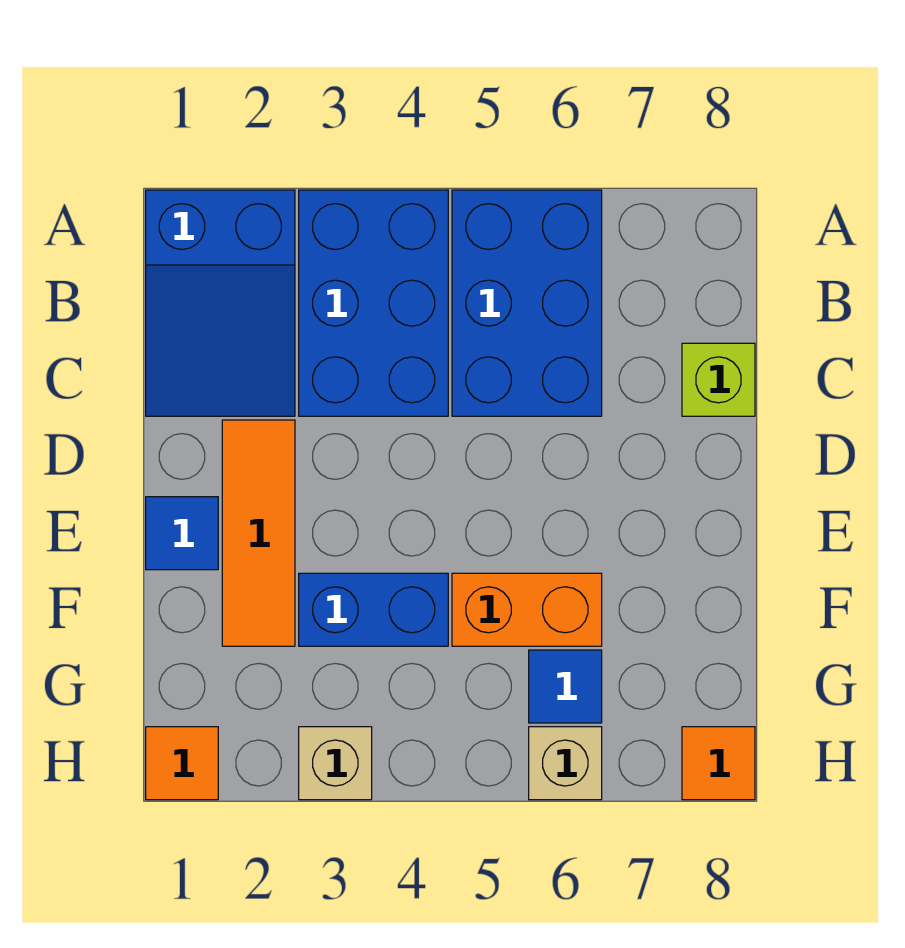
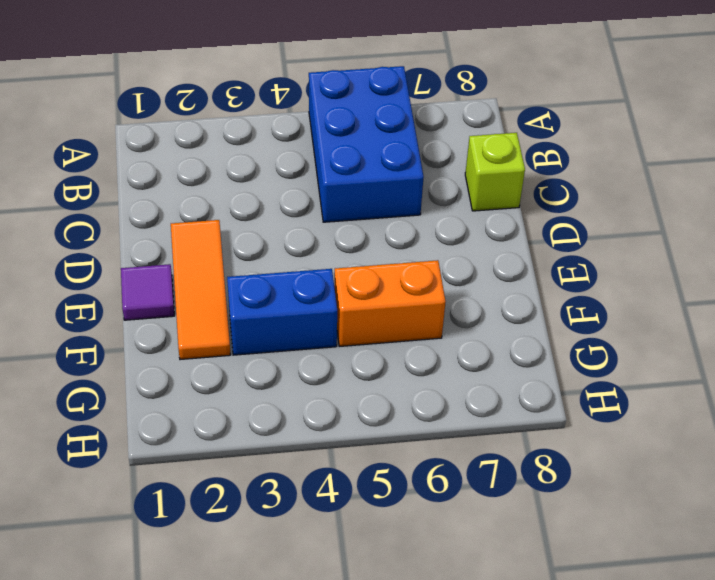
purple 1x1 tile [121,264,174,320] -> blue 1x1 tile [146,497,218,570]
none -> blue 2x3 slope [146,190,295,416]
none -> blue 2x3 brick [299,190,448,416]
none -> blue 1x1 tile [529,650,602,723]

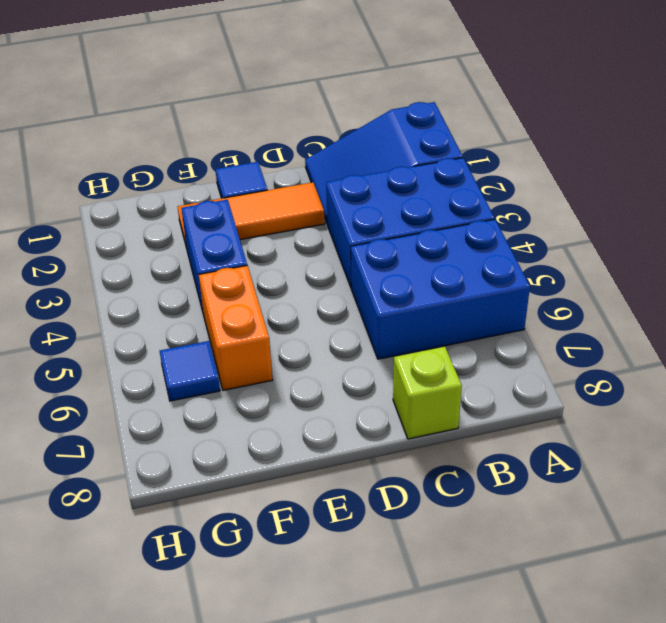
none -> orange 1x1 tile [146,727,218,800]
none -> tan 1x1 brick [299,727,372,800]
none -> tan 1x1 brick [529,727,602,800]

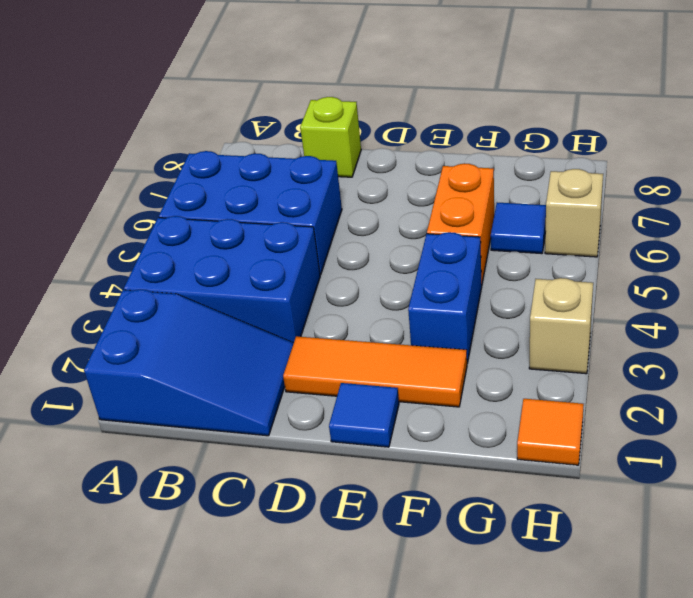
none -> orange 1x1 tile [682,727,755,800]

